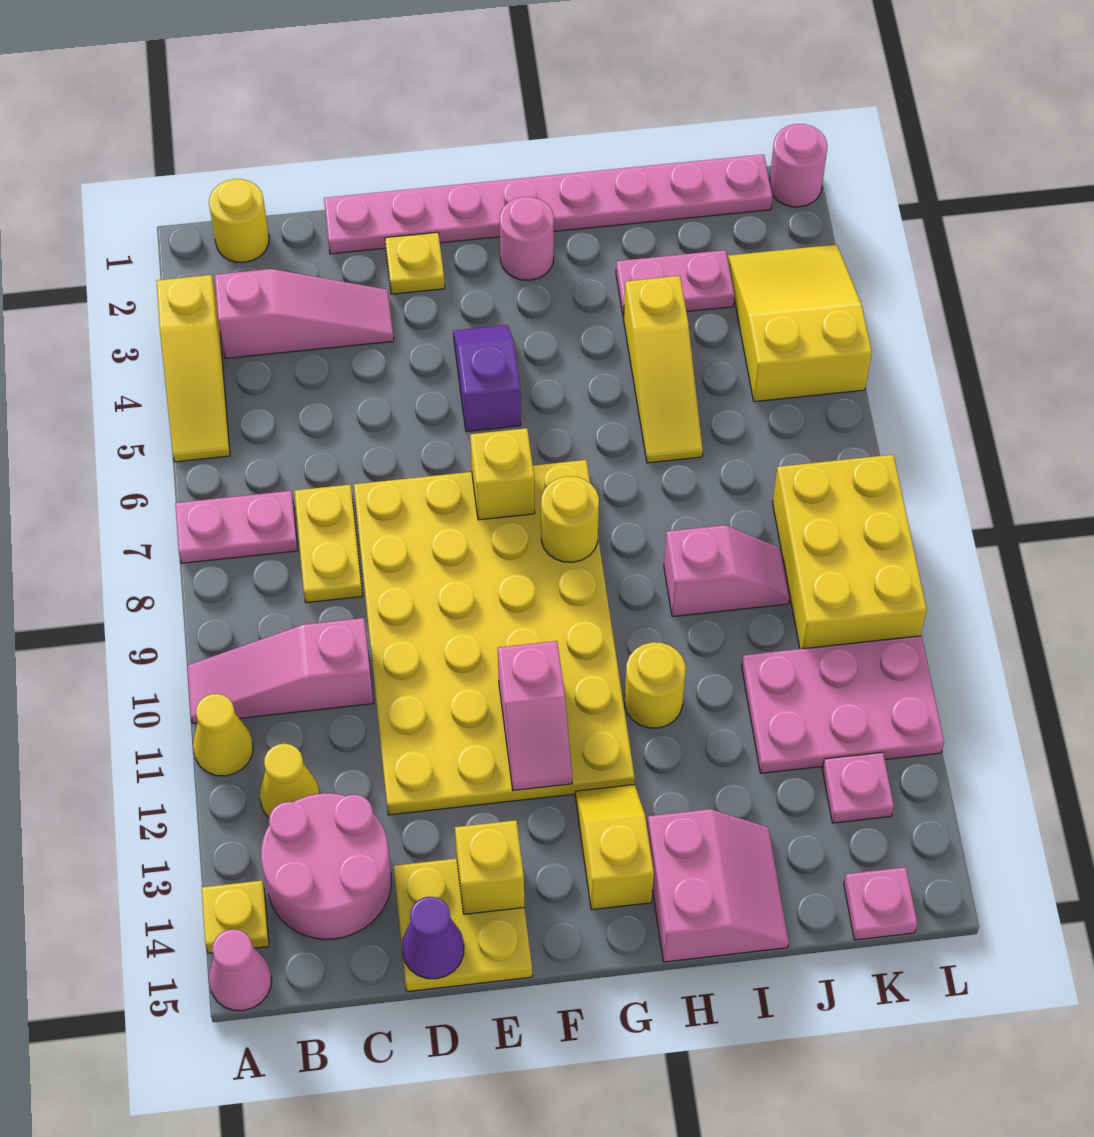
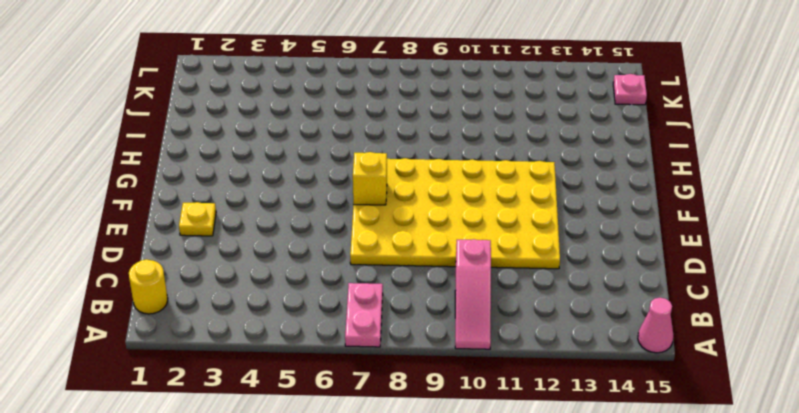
none -> yellow 1x3 slope [157,275,230,462]
none -> yellow 1x1 cone [193,694,253,776]
none -> yellow 1x1 plate [202,881,269,953]
none -> pink 1x3 slope [215,269,394,359]

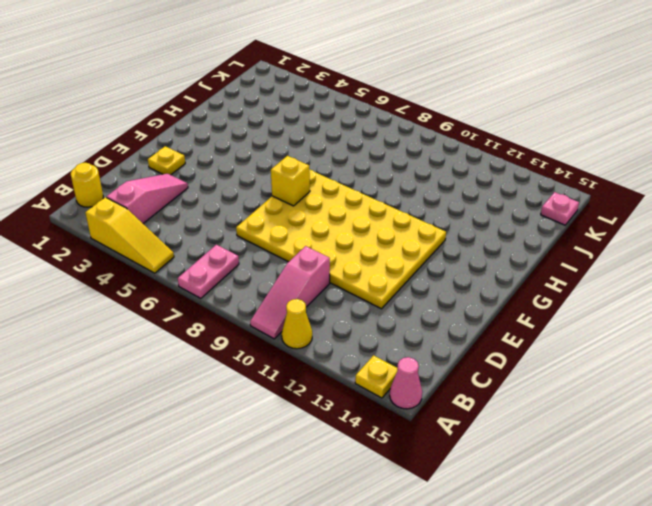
none -> yellow 1x1 cone [260,744,320,818]
none -> pink 2x2 round brick [261,793,391,939]
none -> yellow 1x2 plate [294,485,362,603]
none -> pink 1x8 plate [324,154,772,254]

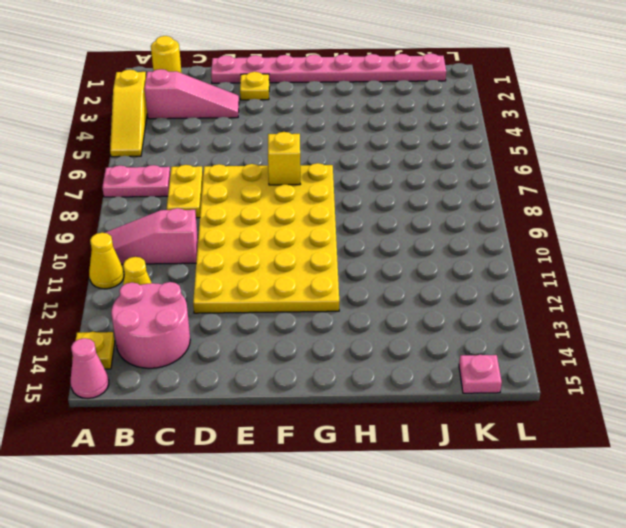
none -> yellow 2x2 plate [393,859,532,992]
none -> purple 1x2 slope [453,325,521,432]
none -> pink 1x1 round brick [500,197,554,280]
none -> yellow 1x2 slope [575,784,654,910]

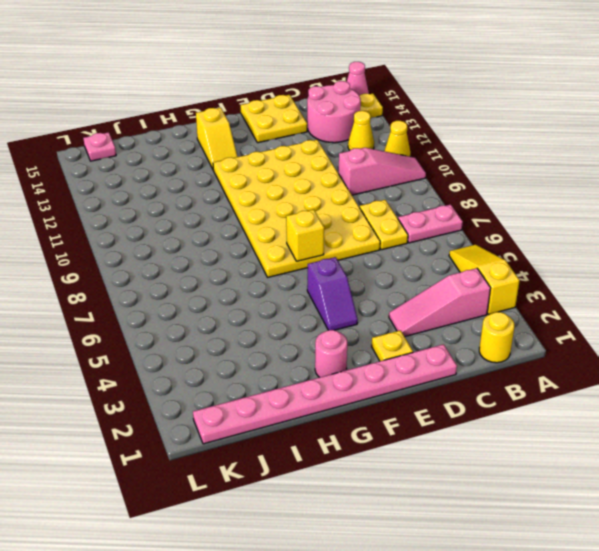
none -> yellow 1x1 round brick [625,642,686,728]
none -> pink 2x2 slope [647,809,789,962]
none -> pink 1x2 plate [616,250,734,318]
none -> yellow 1x3 slope [624,276,703,463]

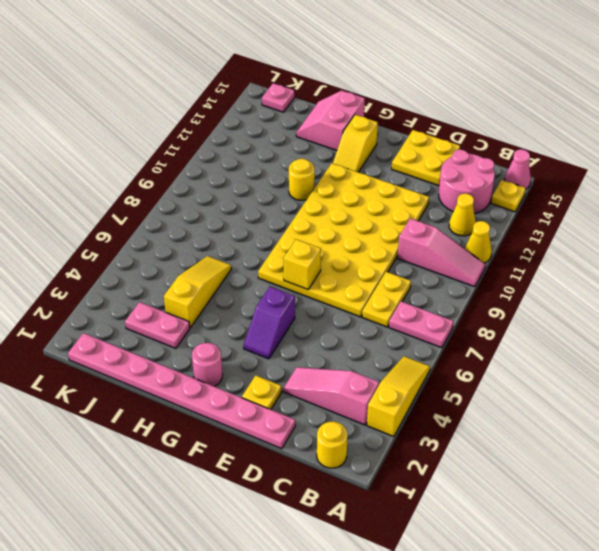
none -> pink 1x2 slope [664,525,789,617]
none -> pink 2x3 plate [742,636,944,773]
none -> yellow 2x3 slope [728,244,872,402]
none -> yellow 2x3 brick [773,455,927,649]

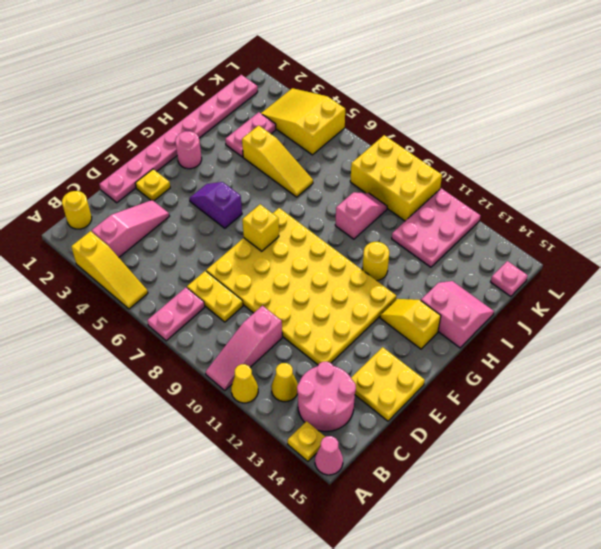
none -> pink 1x1 plate [822,752,894,823]
none -> pink 1x1 round brick [769,124,827,207]
none -> purple 1x1 cone [402,897,464,979]
none -> yellow 1x1 brick [455,820,524,914]

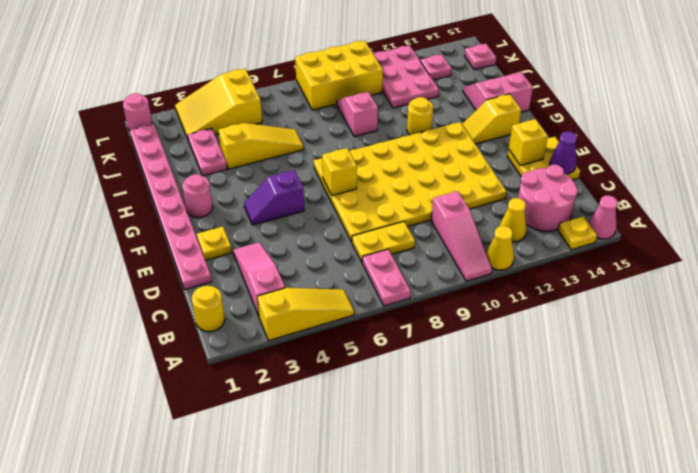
none -> pink 1x2 slope [498,641,572,791]
none -> yellow 1x1 round brick [541,476,599,562]

